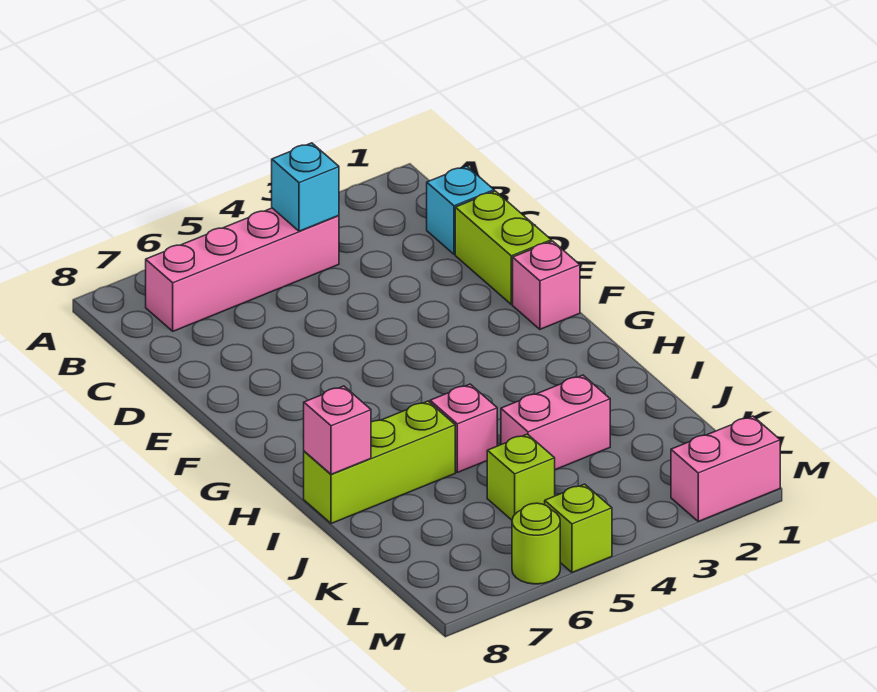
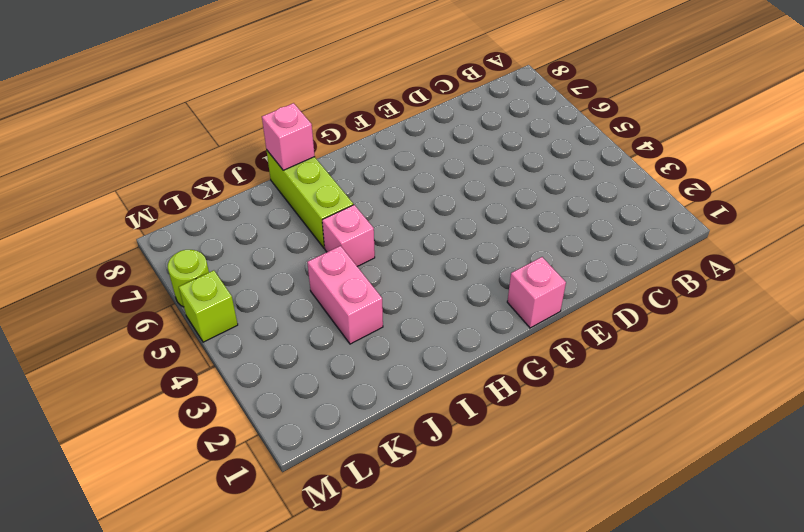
none -> pink 1x4 brick [146,208,339,331]
none -> cyan 1x1 brick [427,166,494,254]
none -> lime 1x2 brick [455,191,551,304]

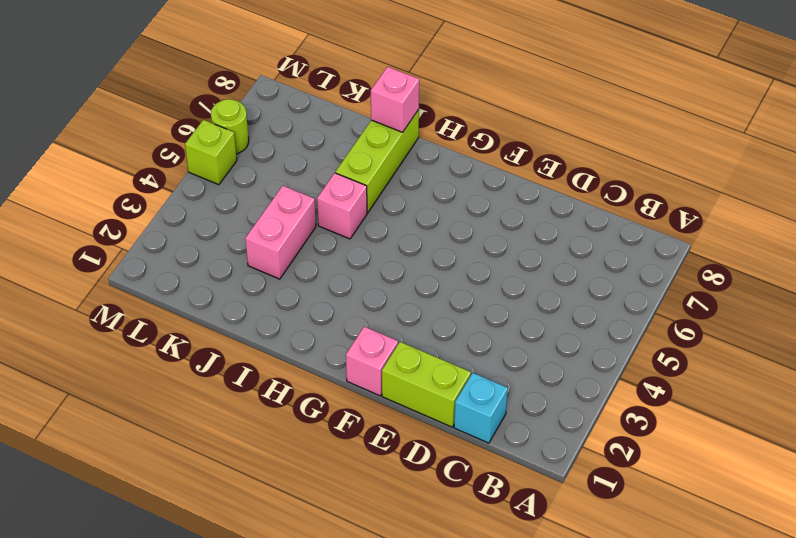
none -> pink 1x4 brick [146,208,339,331]
none -> lime 1x1 brick [487,434,555,520]
none -> pink 1x2 brick [671,416,780,521]

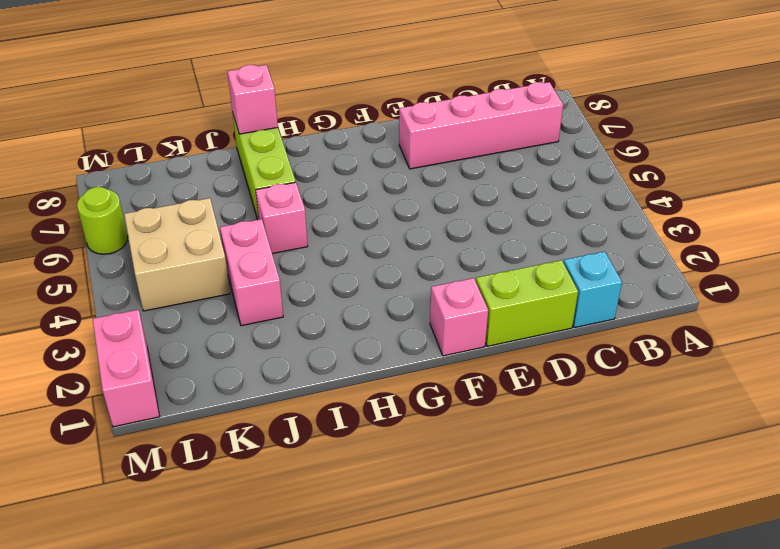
pink 1x4 brick [399,82,563,169] -> pink 1x4 brick turned to [146,208,339,331]
tan 2x2 brick [124,198,230,311] -> lime 1x1 brick [487,434,555,520]
none -> lime 1x1 brick [545,484,612,572]
none -> cyan 1x1 brick [272,143,339,231]

